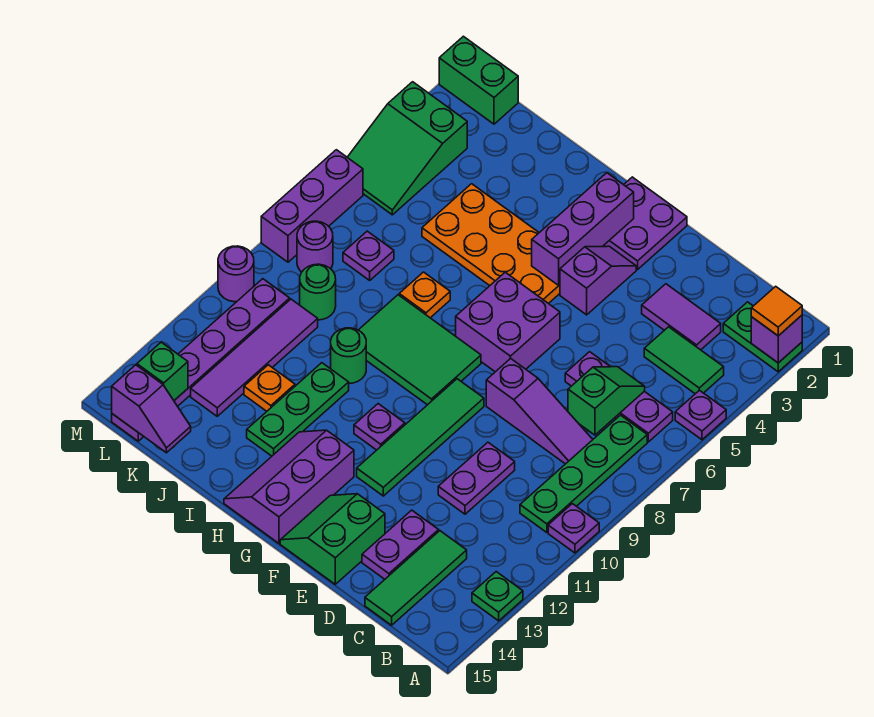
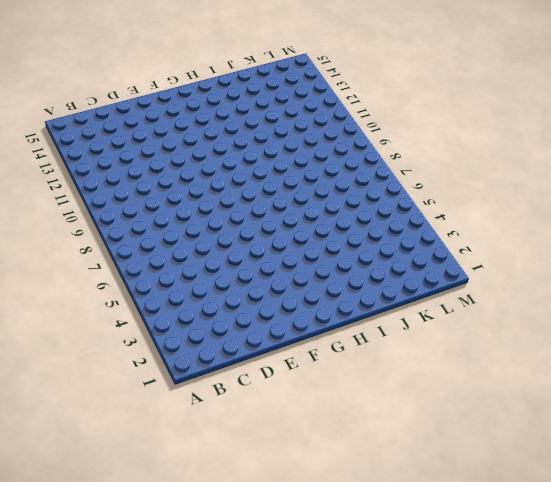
none -> green 1x2 plate [723,302,802,372]
none -> purple 1x1 plate [675,390,726,440]
none -> purple 1x1 plate [548,504,599,553]
none -> green 1x1 plate [472,572,523,621]

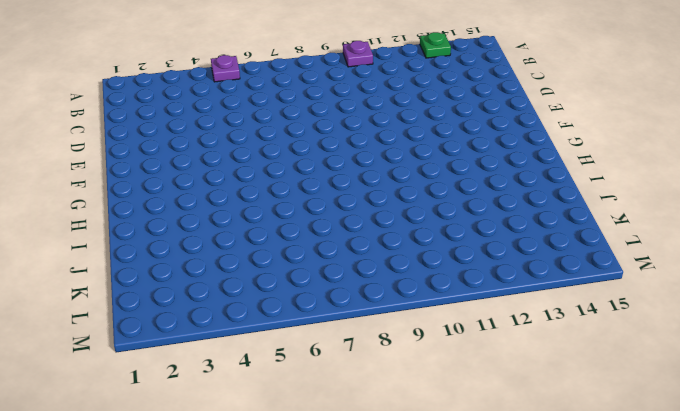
none -> green 1x2 plate [723,302,802,372]
none -> green 1x2 tile [644,327,724,394]
none -> purple 1x3 plate [565,352,673,442]
none -> green 1x4 plate [520,415,647,533]

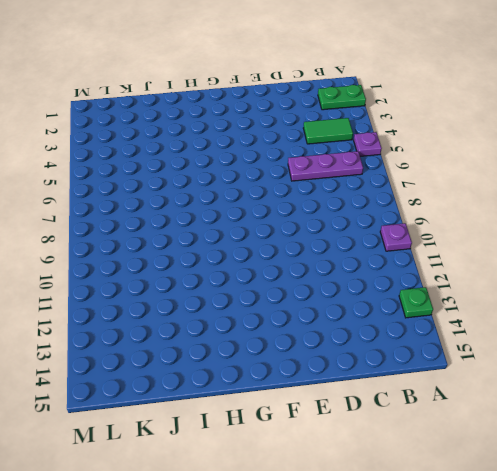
none -> green 1x4 plate [520,415,647,533]
none -> purple 1x2 tile [642,284,721,350]
none -> purple 1x3 slope [486,358,593,464]
none -> green 1x3 tile [365,531,467,625]

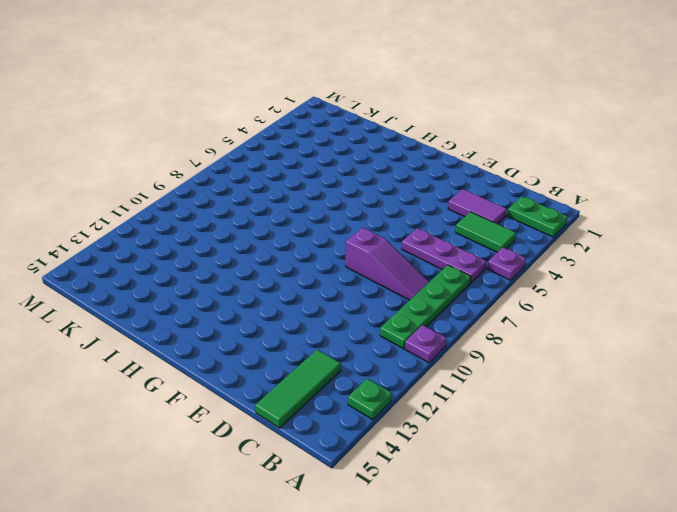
none -> purple 1x2 plate [438,442,515,514]
none -> purple 1x2 plate [362,510,439,579]
none -> green 2x2 slope [280,494,385,584]
none -> purple 2x2 plate [604,177,687,270]

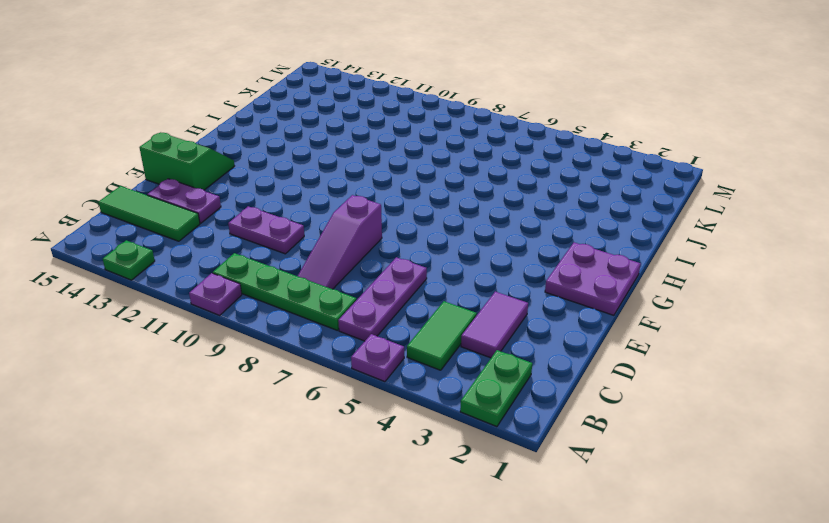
none -> purple 1x2 slope [560,246,636,315]
none -> purple 2x2 brick [456,272,560,372]
none -> green 1x4 tile [357,379,484,496]
none -> orange 2x4 plate [422,184,560,304]

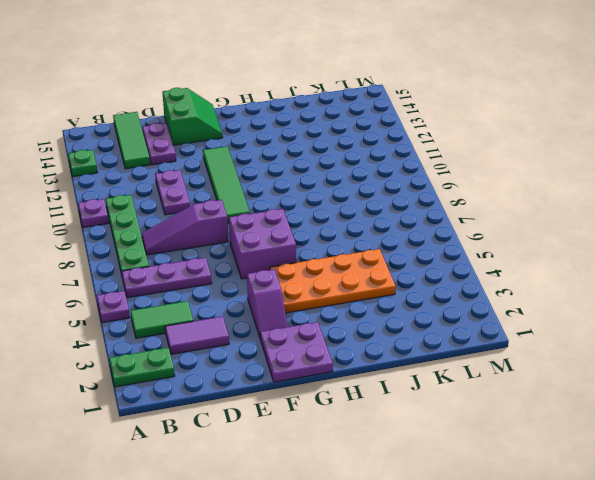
none -> green 2x3 tile [359,295,481,405]
none -> purple 1x1 plate [354,404,405,450]
none -> purple 2x3 slope [224,430,354,543]
none -> orange 1x1 plate [399,272,450,318]

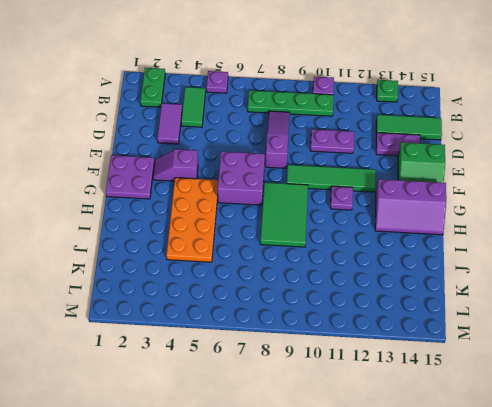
none -> purple 1x3 plate [565,352,673,442]
none -> orange 1x1 plate [399,272,450,318]
none -> green 1x1 round brick [331,328,366,383]
none -> green 1x3 plate [247,363,349,456]

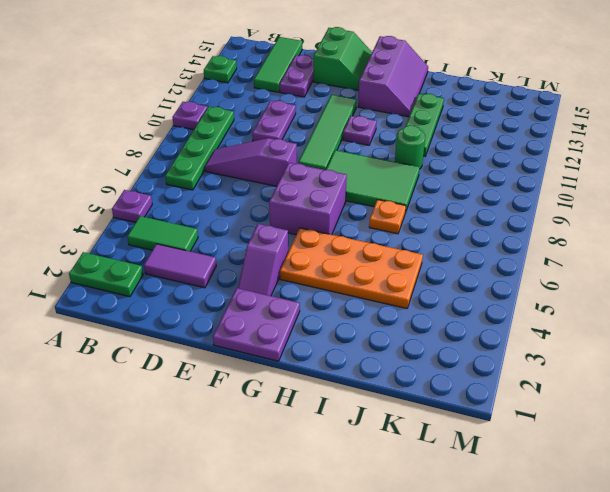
none -> purple 1x3 plate [565,352,673,442]
none -> orange 1x1 plate [244,365,295,411]
none -> purple 1x1 plate [343,231,394,280]
none -> green 1x1 round brick [300,264,336,320]

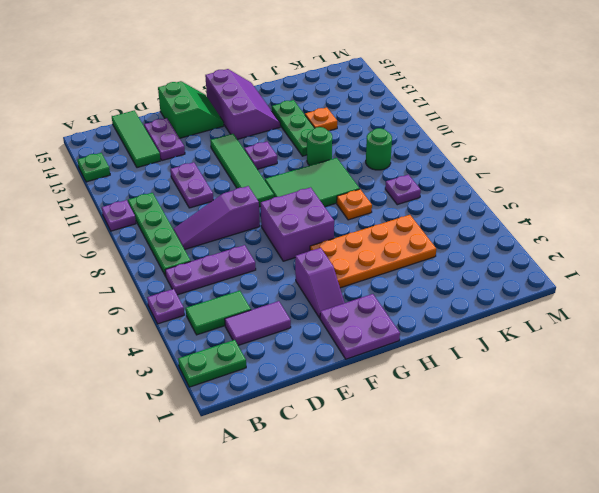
none -> purple 1x4 tile [191,299,318,416]
none -> green 1x2 brick [439,36,518,124]
none -> green 2x3 slope [347,82,467,215]
none -> purple 1x1 round brick [297,221,333,272]

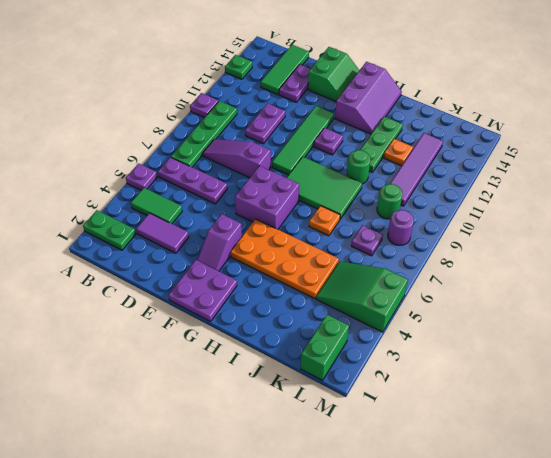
green 2x3 slope [316,261,408,332] -> green 2x3 slope turned to [347,82,467,215]
green 1x2 brick [301,315,349,380] -> green 1x2 brick turned to [439,36,518,124]
none -> purple 1x6 plate [112,279,290,441]
none -> purple 1x3 brick [261,150,363,262]
none -> purple 1x1 round brick [218,246,254,302]
none -> purple 1x1 brick [751,315,802,363]

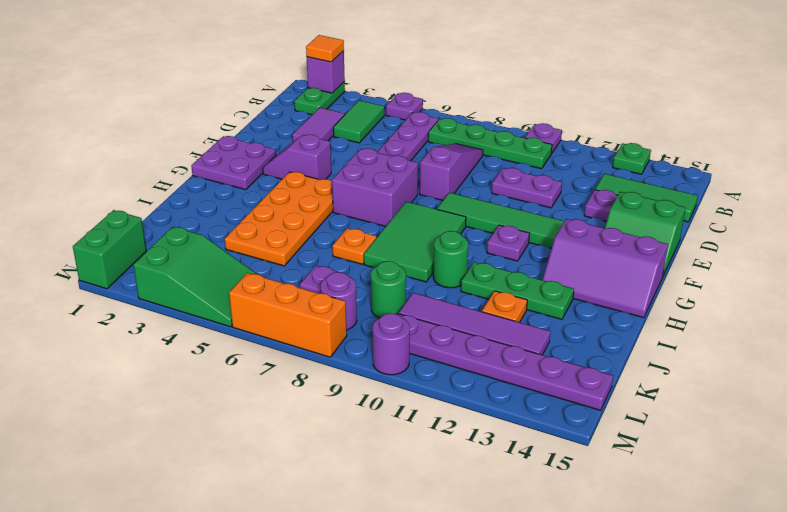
orange 1x3 brick [229,273,347,357] -> purple 1x3 brick [261,150,363,262]
none -> green 1x2 slope [568,367,645,435]
none -> purple 1x3 brick [532,173,634,285]
none -> purple 1x2 slope [112,365,191,453]
none -> green 1x1 brick [137,342,188,400]

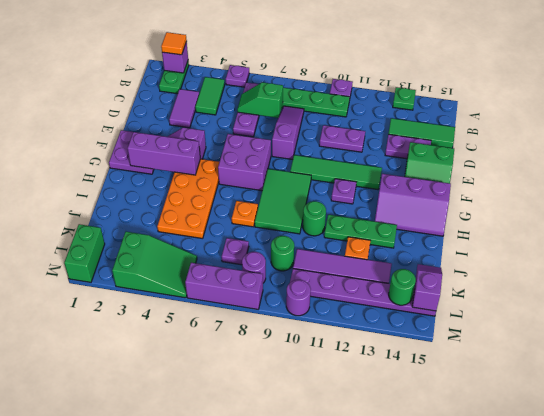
green 1x1 round brick [389,269,416,305] -> green 1x1 brick [137,342,188,400]

